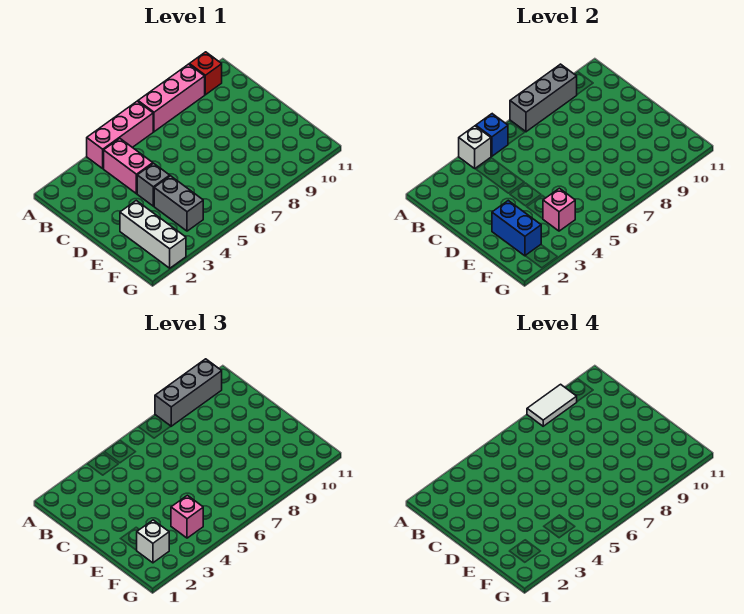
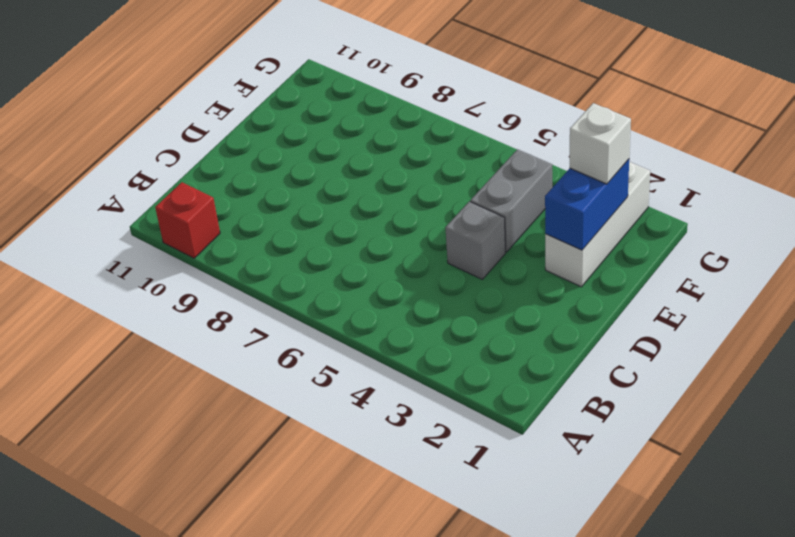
none -> pink 1x3 brick [87,101,153,168]
none -> pink 1x3 brick [138,64,205,132]
none -> pink 1x2 brick [104,138,153,194]

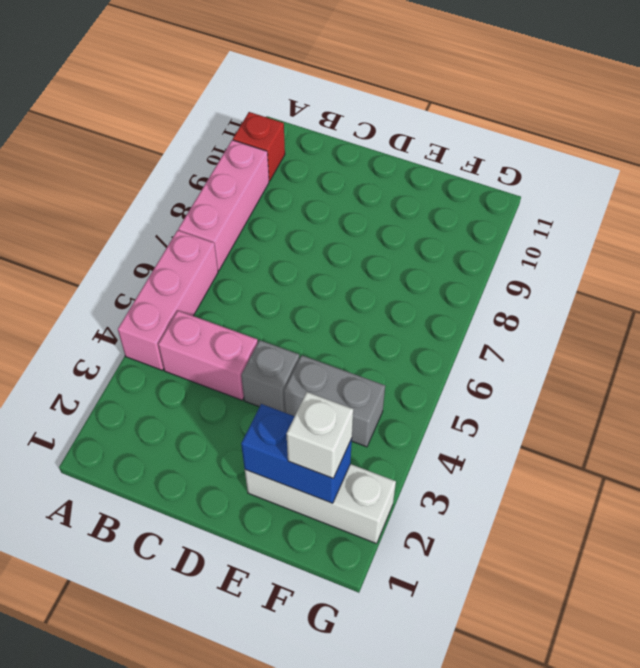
none -> white 1x1 brick [459,126,491,168]
none -> blue 1x1 brick [476,114,508,156]
none -> grey 1x3 brick [510,64,577,132]

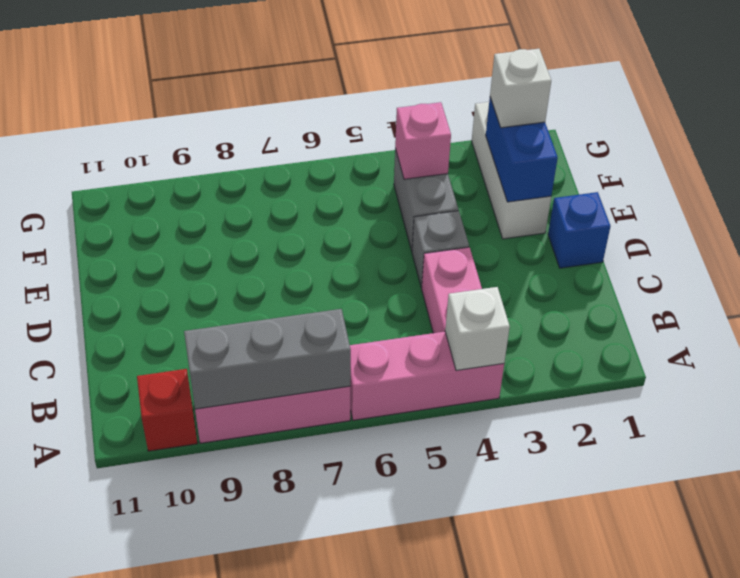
blue 1x1 brick [548,192,611,268] -> blue 1x1 brick moved to [476,114,508,156]
none -> grey 1x3 brick [155,359,222,426]
none -> pink 1x1 brick [171,495,203,538]
none -> white 1x2 tile [527,384,577,426]

